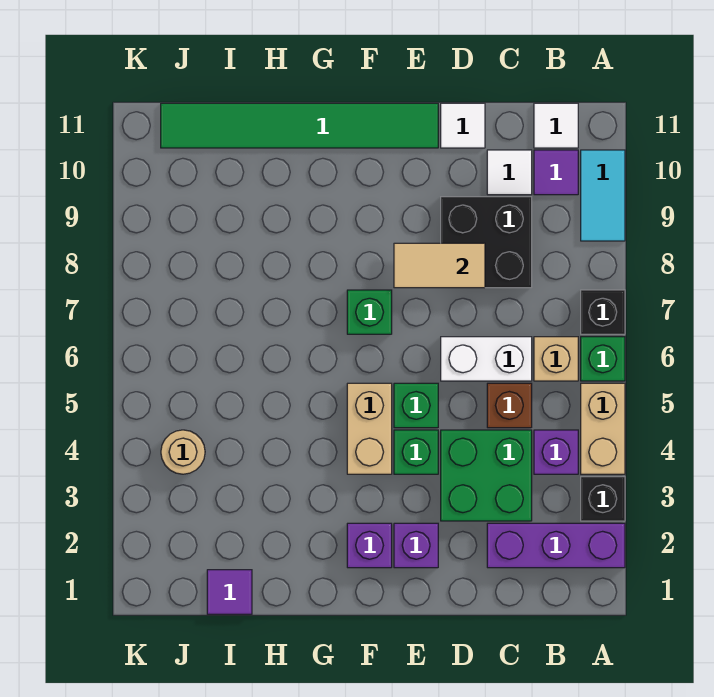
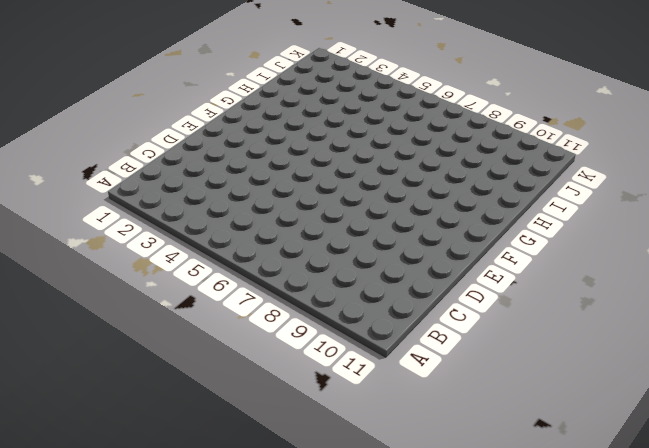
none -> purple 1x3 brick [487,523,625,568]
none -> black 1x1 brick [581,477,625,521]
none -> tan 1x2 brick [581,383,625,474]

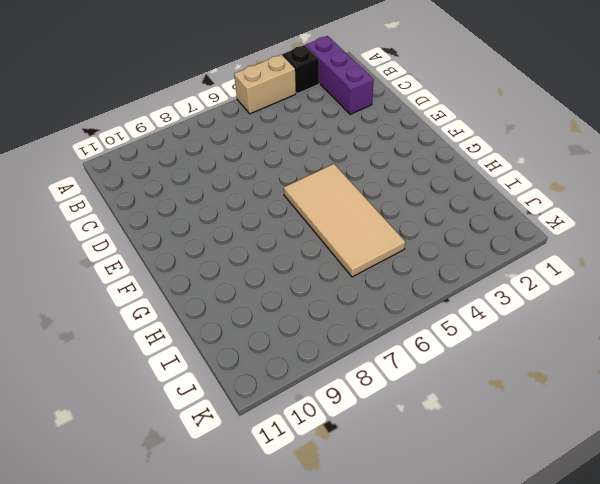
tan 2x4 tile [284,164,405,277] -> tan 1x2 brick [347,383,392,474]
none -> green 1x1 brick [581,337,625,381]
none -> black 1x1 brick [581,290,625,334]
none -> cyan 1x2 tile [581,150,625,241]

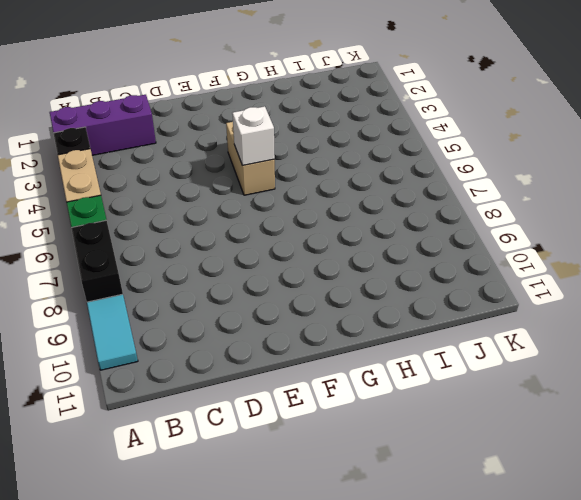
black 1x2 brick [71,220,123,302] -> black 1x1 brick [581,290,625,334]
white 1x1 brick [232,106,275,166] -> none
none -> purple 1x1 brick [534,430,578,474]
none -> tan 1x1 brick [534,337,578,381]
none -> purple 1x1 tile [534,150,578,195]

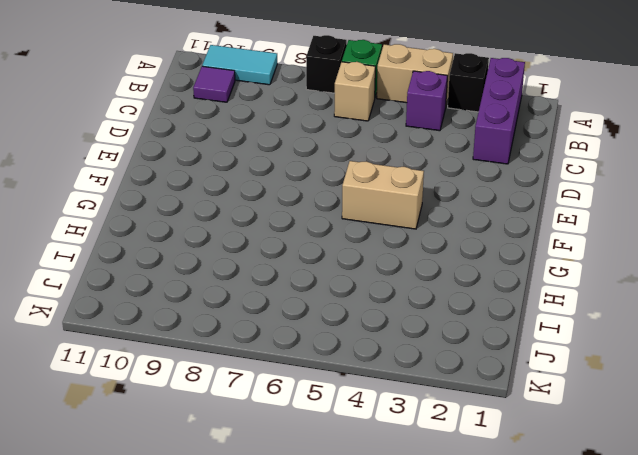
none -> white 1x1 tile [534,103,578,148]
none -> green 2x2 brick [441,430,532,521]
none -> brown 1x1 brick [487,383,532,428]

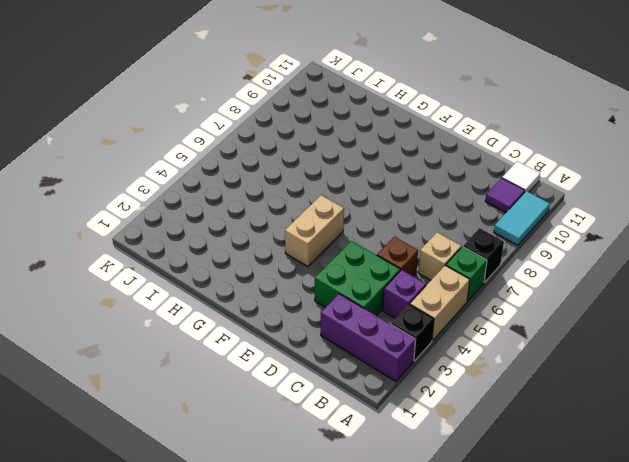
none -> white 1x2 brick [441,337,532,381]
none -> black 2x2 brick [441,197,532,288]
none -> white 1x1 tile [487,150,532,195]

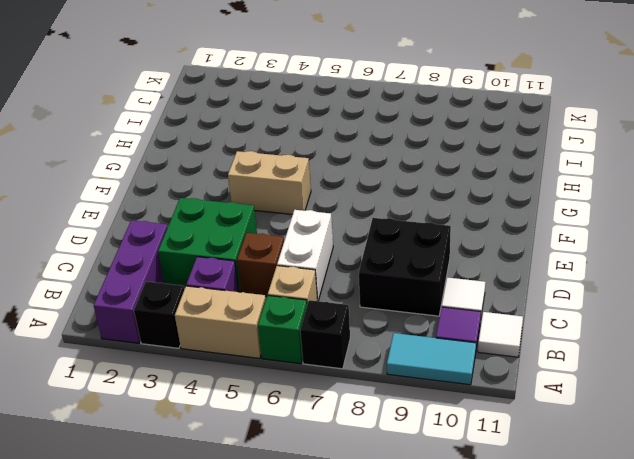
none -> white 1x1 tile [441,103,485,148]
none -> purple 1x1 brick [394,523,438,568]
none -> green 1x1 brick [394,430,438,474]

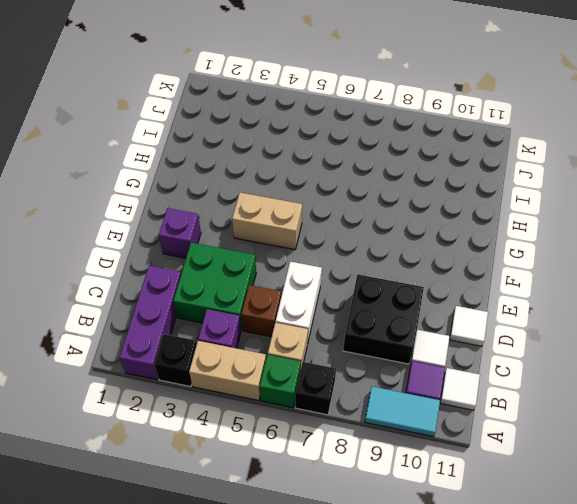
none -> green 1x1 brick [394,430,438,474]
none -> green 1x1 brick [394,383,438,428]
none -> green 1x6 tile [161,103,438,148]

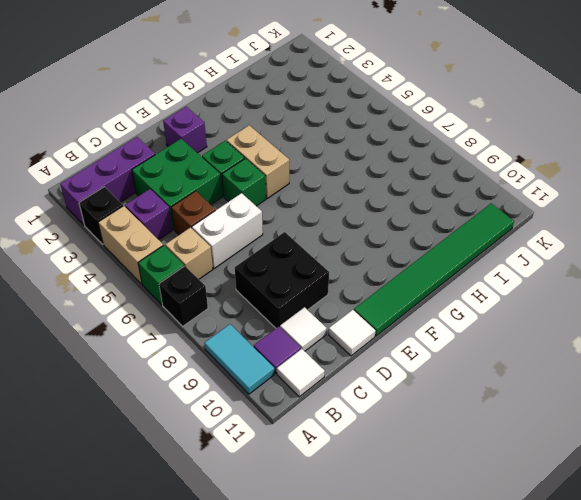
none -> purple 1x1 brick [347,523,392,568]
none -> green 1x1 brick [347,290,392,334]
none -> purple 1x1 tile [207,570,252,614]

